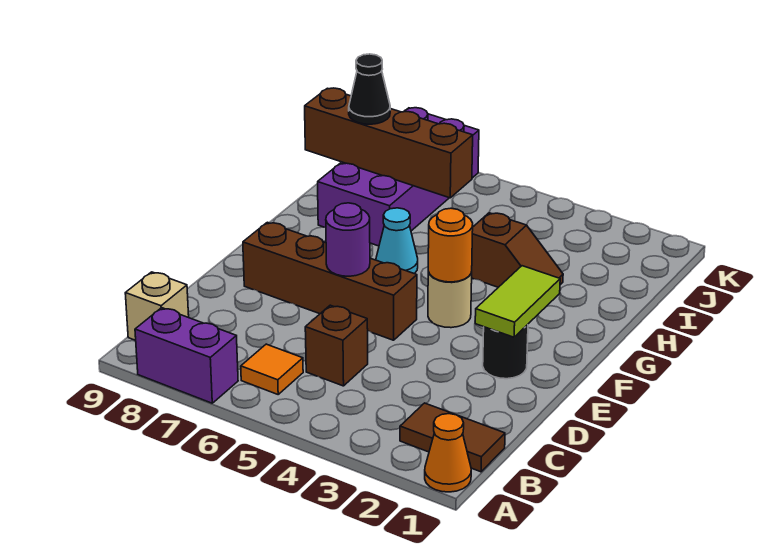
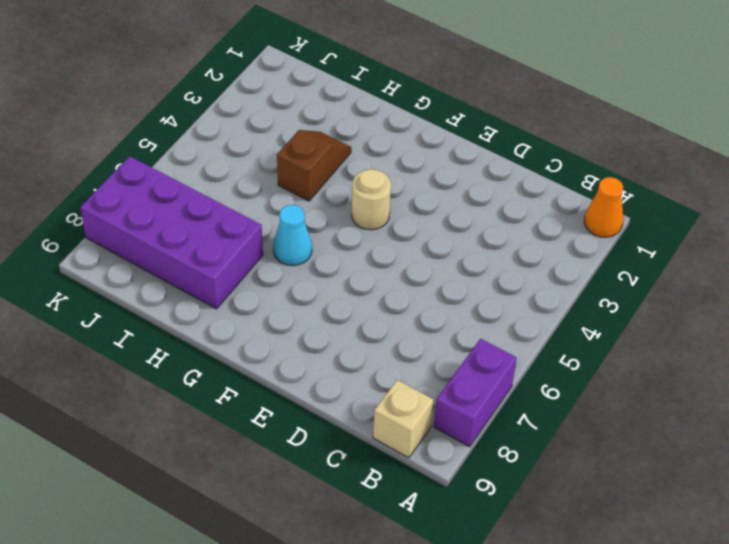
none -> brown 1x2 tile [400,403,505,472]
none -> orange 1x1 tile [241,344,303,394]
none -> brown 1x1 brick [305,305,368,386]

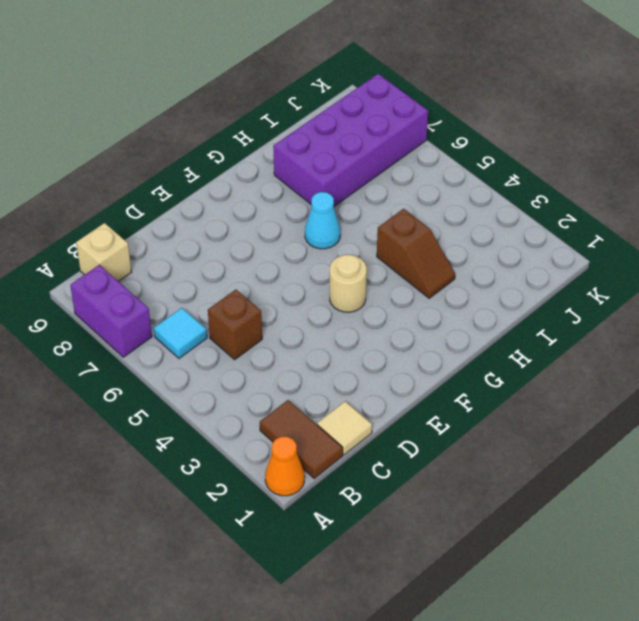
cyan 1x1 tile [154,308,207,358] -> orange 1x1 tile [241,344,303,394]
tan 1x1 tile [317,401,372,455] -> none
none -> black 1x1 round brick [483,325,528,379]
none -> brown 1x4 brick [243,222,417,340]
none -> lime 1x2 tile [475,266,560,337]

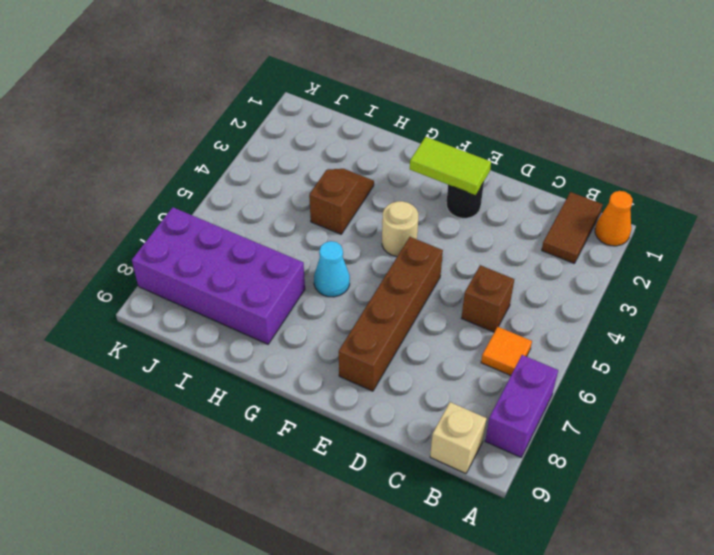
none -> purple 1x1 round brick [326,203,370,276]
none -> orange 1x1 round brick [428,208,473,282]
none -> brown 1x4 brick [305,88,473,198]

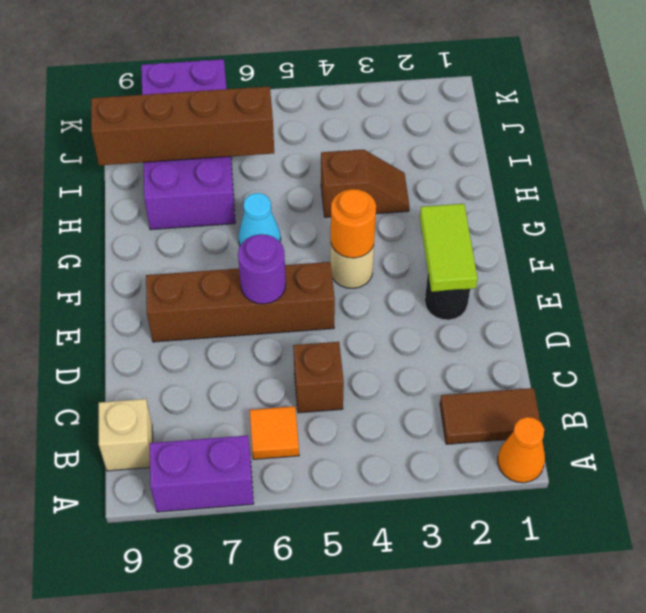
none -> black 1x1 cone [349,54,390,124]

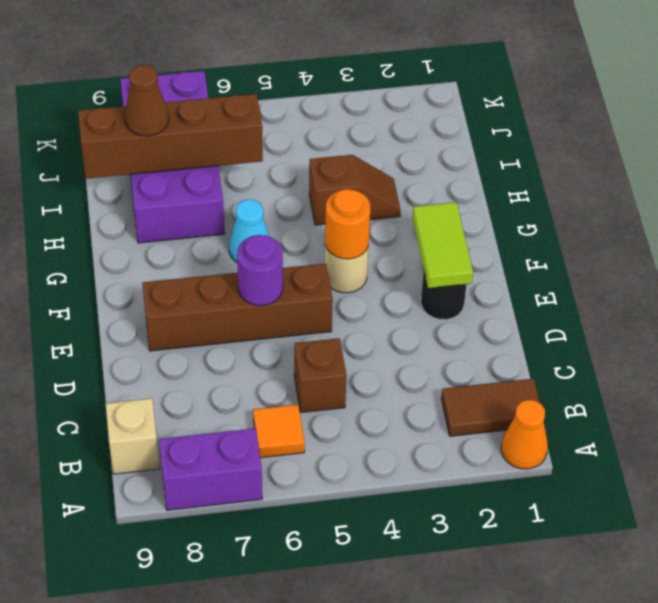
brown 1x1 cone [125,65,169,136] -> black 1x1 cone [349,54,390,124]

